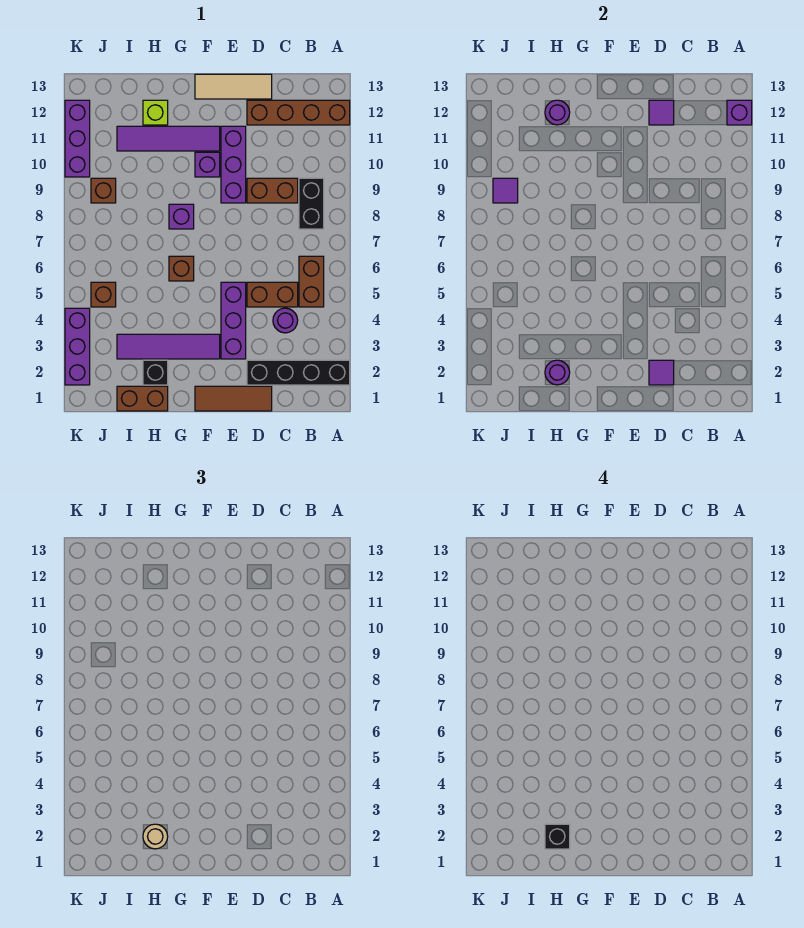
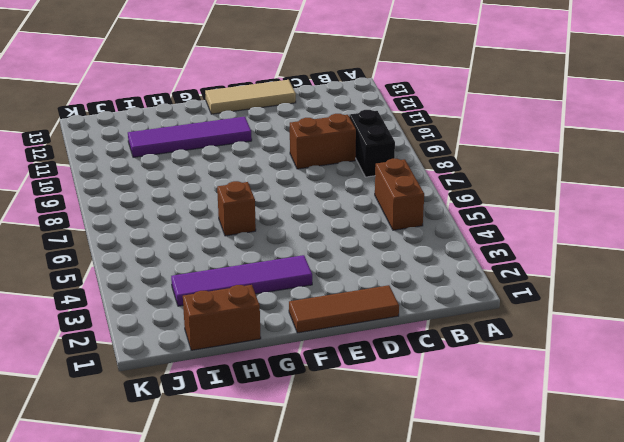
none -> black 1x4 brick [247,360,350,385]
none -> brown 1x4 brick [247,100,350,125]
none -> purple 1x1 round brick [273,308,298,333]
none -> brown 1x2 brick [247,282,298,307]

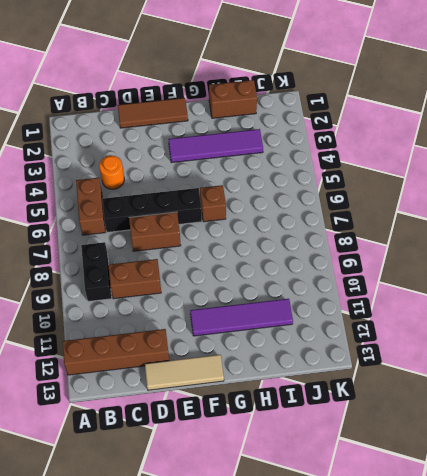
orange 1x1 round brick [99,155,124,189] -> purple 1x1 round brick [273,308,298,333]
black 1x4 brick [102,188,202,232] -> black 1x4 brick moved to [247,360,350,385]
brown 1x2 brick [129,212,181,251] -> brown 1x2 brick moved to [247,282,298,307]
none -> purple 1x3 brick [221,282,246,359]
none -> purple 1x3 brick [221,126,246,203]
none -> purple 1x1 brick [195,152,220,177]
none -> purple 1x1 brick [169,204,194,229]

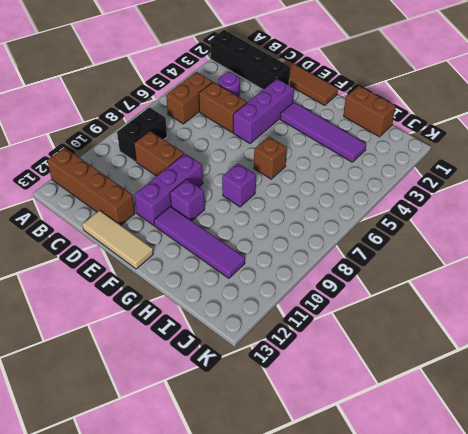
none -> black 1x1 brick [143,360,168,385]
none -> lime 1x1 brick [143,100,168,125]
none -> brown 1x1 brick [91,282,116,307]
none -> brown 1x1 brick [91,178,116,203]

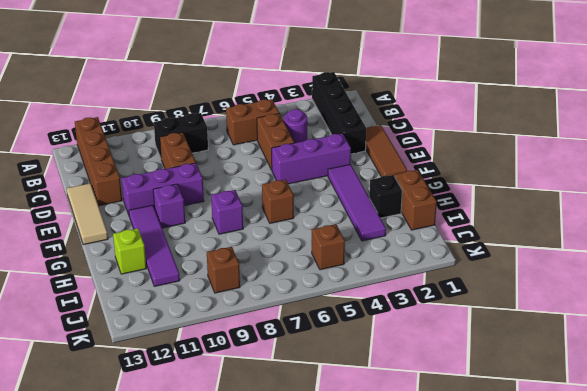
none -> purple 1x3 brick [65,308,90,385]
none -> purple 1x3 brick [65,100,90,177]
none -> purple 1x1 brick [727,100,752,125]
none -> purple 1x1 tile [649,360,674,385]

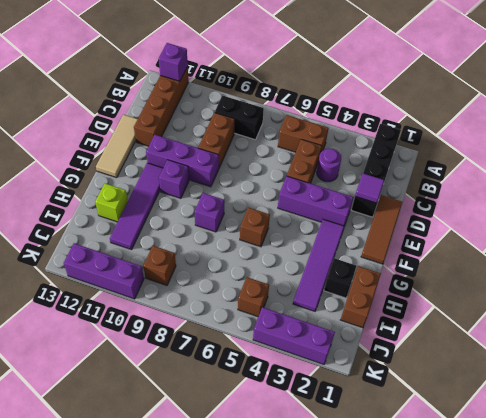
none -> purple 1x1 tile [649,100,674,125]
none -> purple 1x1 round brick [545,360,570,385]
none -> purple 1x1 round brick [545,100,570,125]
none -> purple 1x1 tile [493,178,518,203]

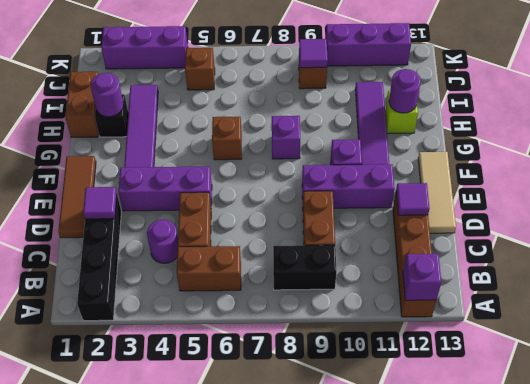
none -> tan 1x1 round brick [143,824,168,849]
none -> black 1x1 brick [545,824,570,849]

